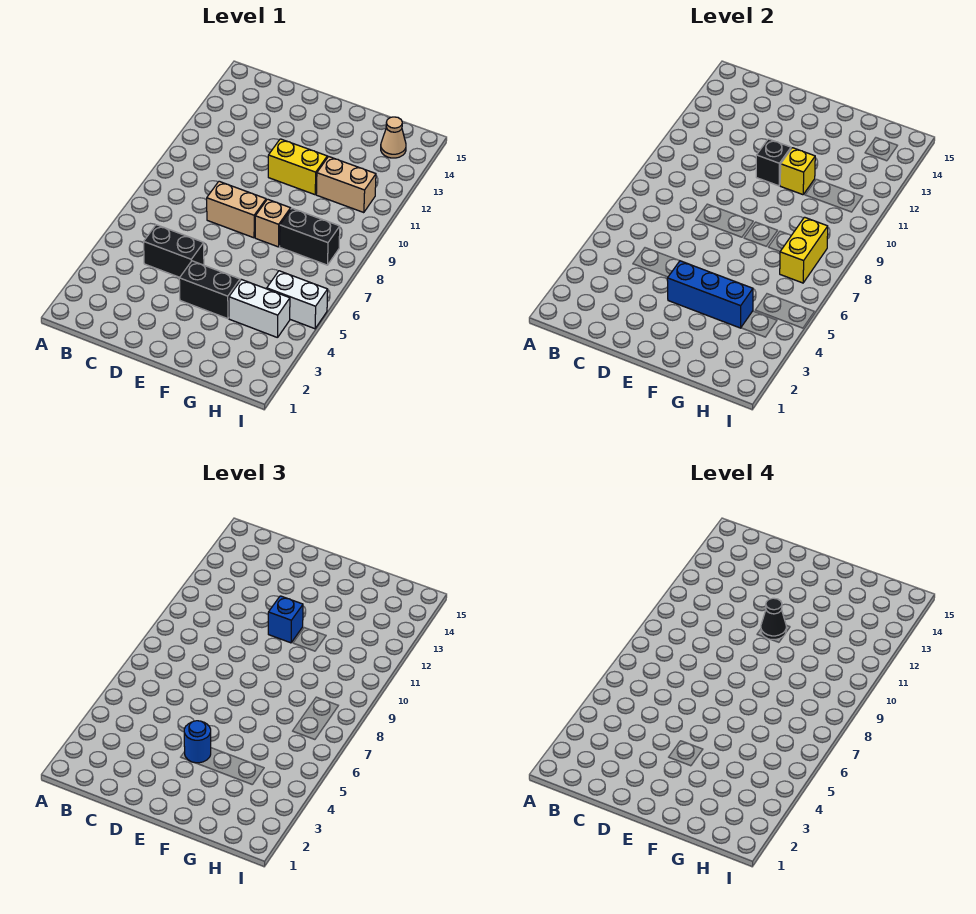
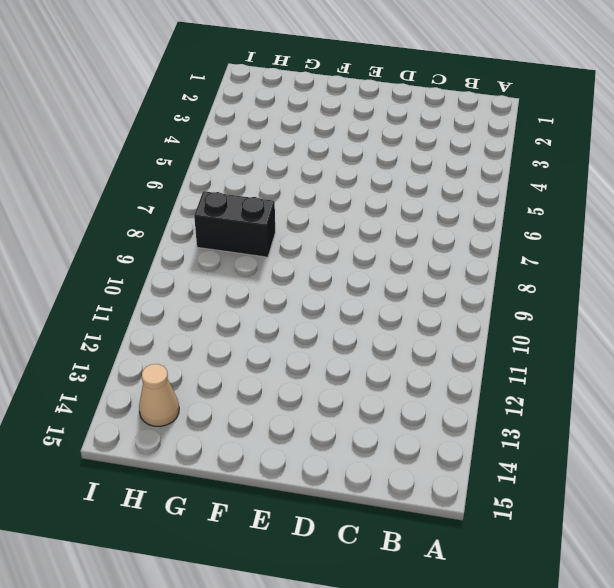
none -> black 1x2 brick [144,225,204,277]
none -> tan 1x2 brick [207,181,266,238]
none -> black 1x2 brick [179,261,240,319]

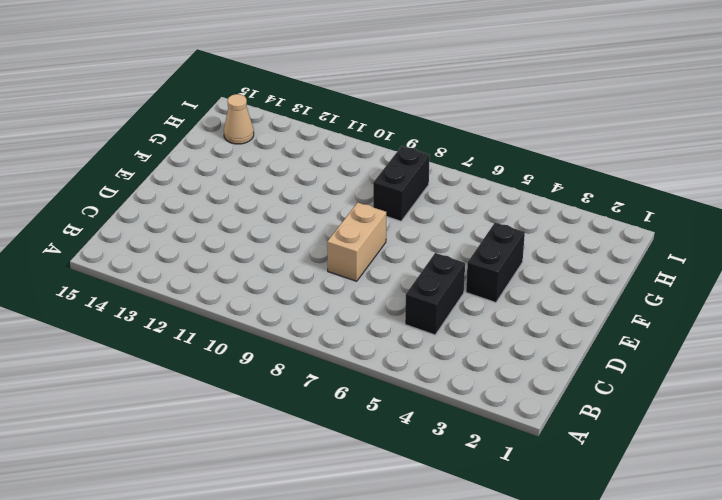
none -> yellow 1x2 brick [268,139,327,195]
none -> tan 1x1 brick [255,199,291,247]
none -> white 1x2 brick [229,280,290,338]

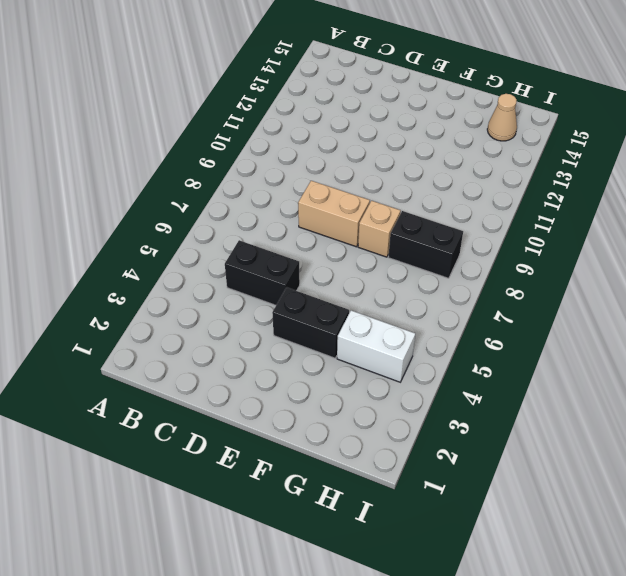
none -> yellow 1x2 brick [268,139,327,195]
none -> tan 1x2 brick [316,157,376,213]
none -> white 1x2 brick [267,271,328,329]

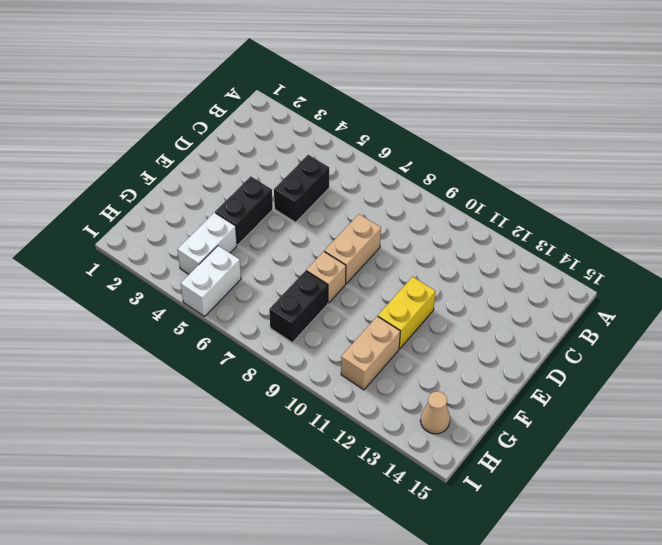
none -> blue 1x3 brick [667,261,753,328]
none -> black 1x1 brick [756,139,791,186]
none -> yellow 1x1 brick [780,148,815,195]

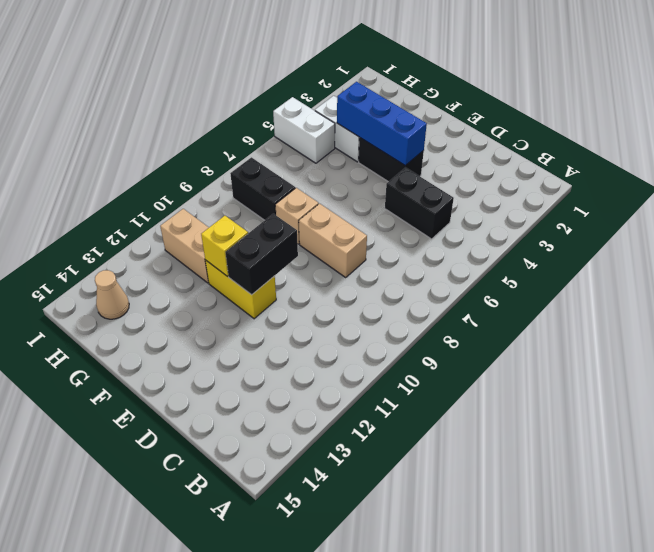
black 1x2 brick [225,214,298,295] -> black 1x1 brick [756,139,791,186]
none -> yellow 1x2 brick [780,217,828,283]
none -> blue 1x1 round brick [184,721,211,763]
none -> blue 1x1 brick [268,596,303,643]

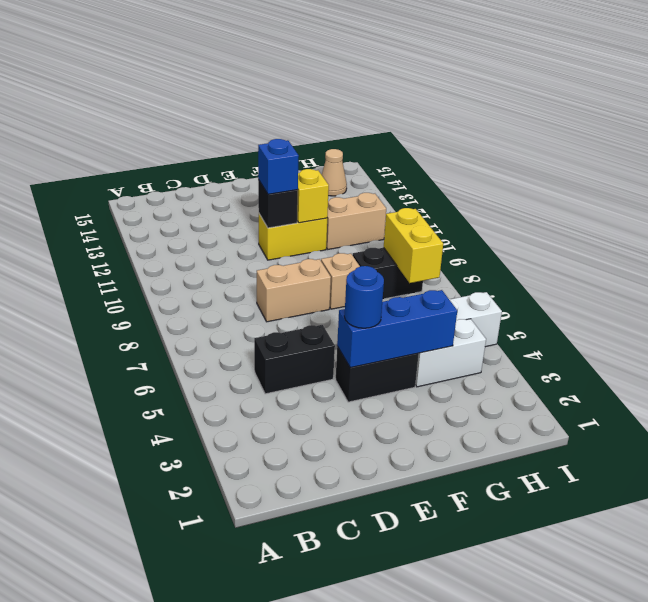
none -> black 1x1 cone [761,598,786,639]

